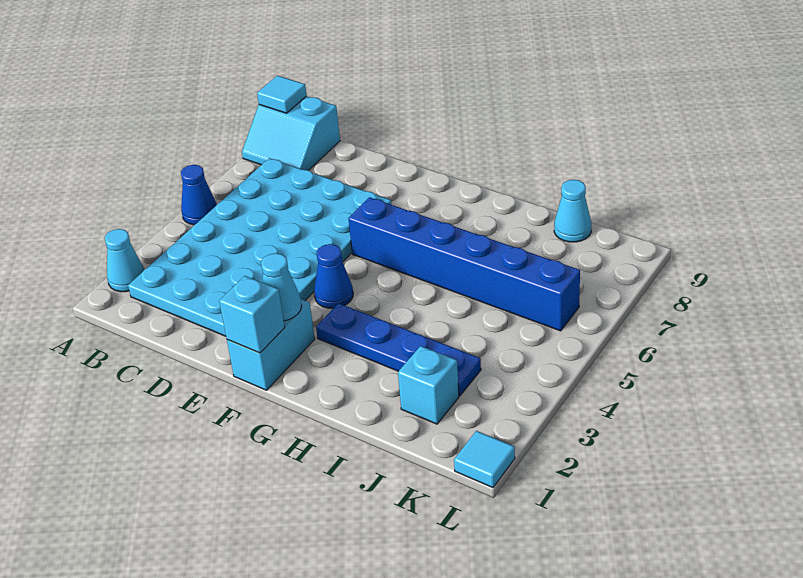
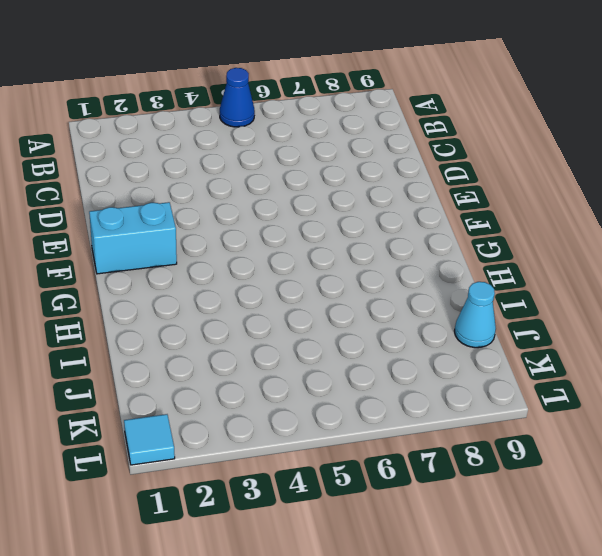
none -> cyan 1x1 cone [105,229,144,292]
none -> cyan 2x2 slope [242,96,340,170]
none -> cyan 4x6 plate [128,158,391,336]

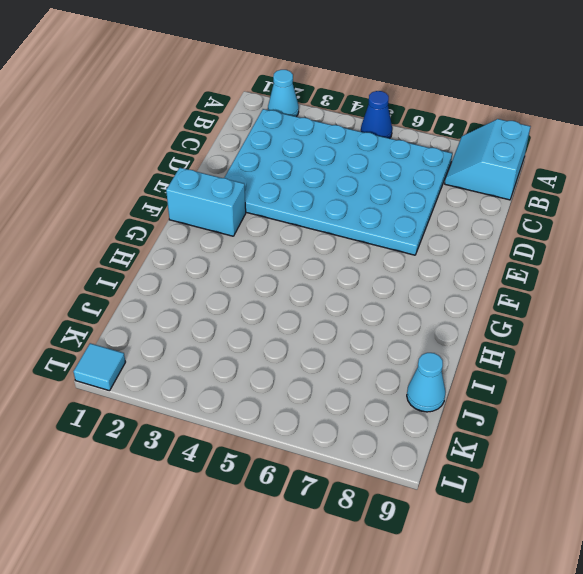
none -> blue 1x1 cone [314,244,353,308]
none -> blue 1x6 brick [348,197,580,331]
none -> blue 1x4 plate [316,303,481,396]

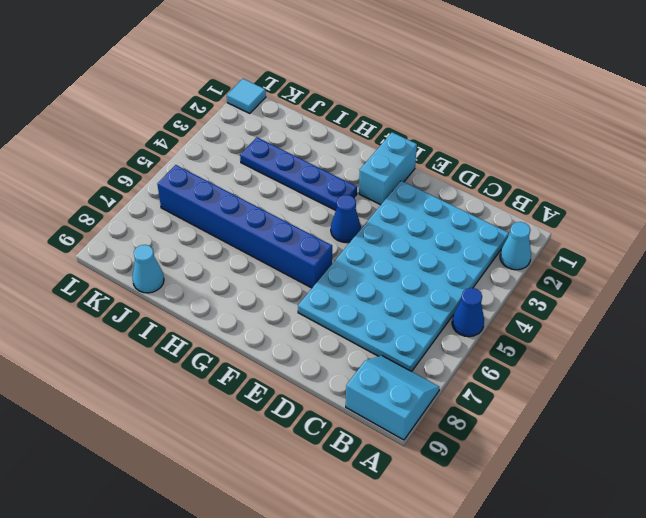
none -> cyan 1x1 brick [398,346,459,424]
none -> cyan 1x1 tile [257,76,307,113]
none -> cyan 1x1 brick [219,276,285,353]

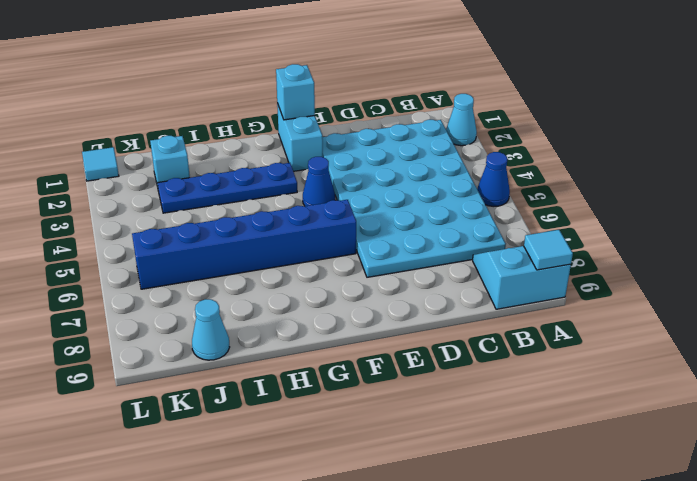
none -> cyan 1x1 cone [261,253,302,321]

